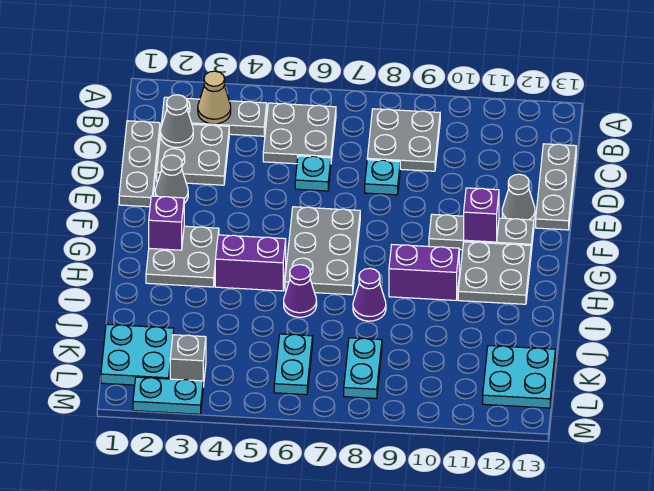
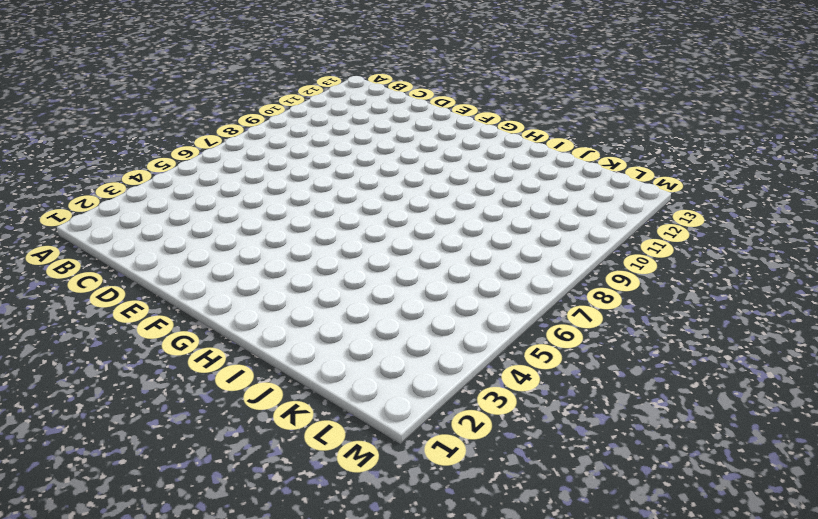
none -> grey 1x3 plate [162,97,267,136]
none -> grey 2x2 plate [263,103,336,164]
none -> grey 2x2 plate [367,109,440,171]

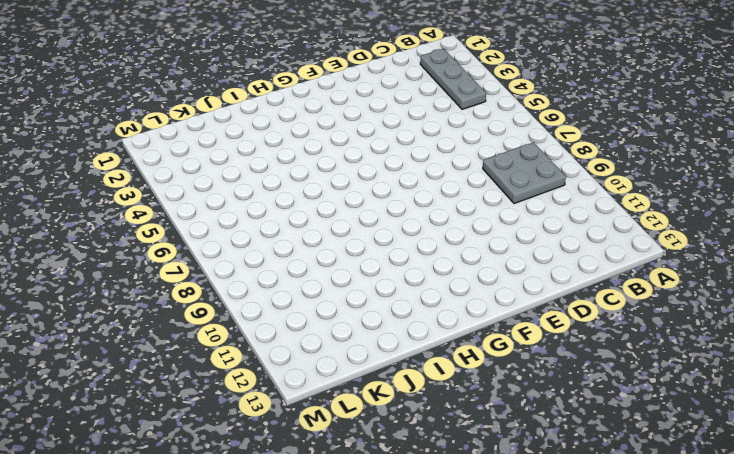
none -> grey 2x2 plate [263,103,336,164]
none -> grey 1x3 plate [119,121,160,207]
none -> grey 2x2 plate [157,124,229,185]

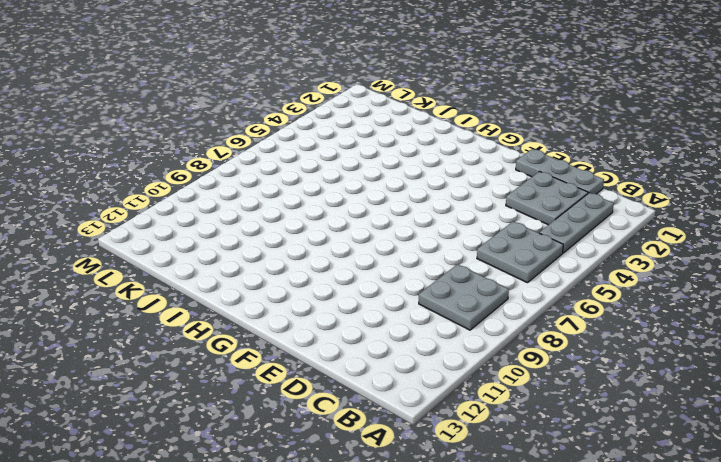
none -> grey 1x3 plate [536,144,576,230]
none -> cyan 1x1 plate [295,156,331,191]
none -> cyan 1x1 plate [365,160,400,195]

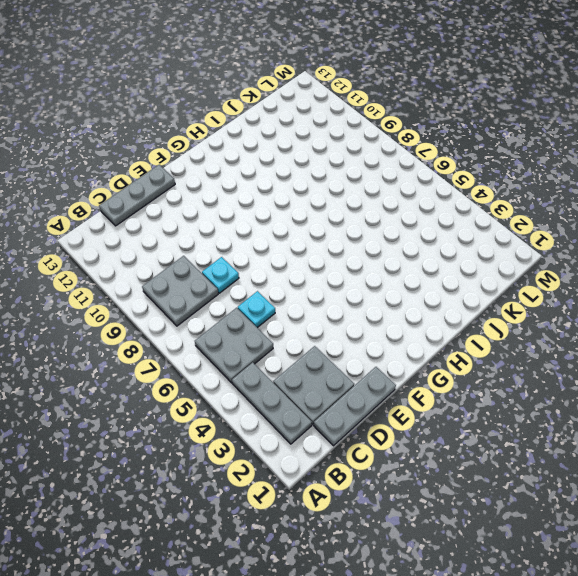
none -> grey 1x1 cone [155,155,188,203]
none -> grey 1x1 cone [502,174,535,220]
none -> grey 2x3 plate [285,207,360,295]

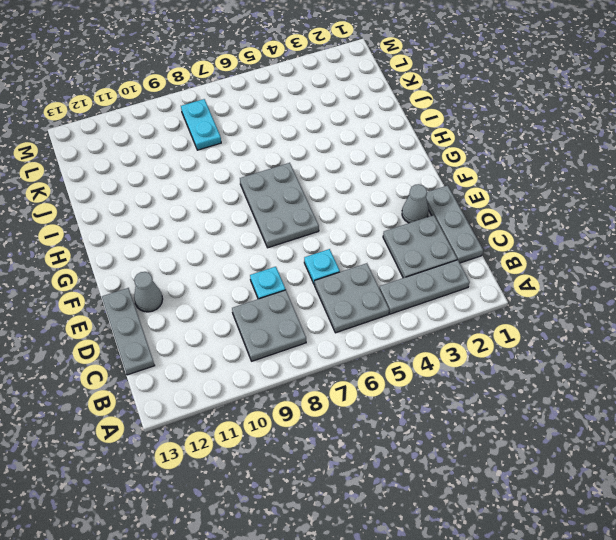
none -> grey 1x3 plate [429,214,534,252]
none -> grey 2x2 plate [146,226,219,287]
none -> grey 2x2 plate [458,242,531,304]

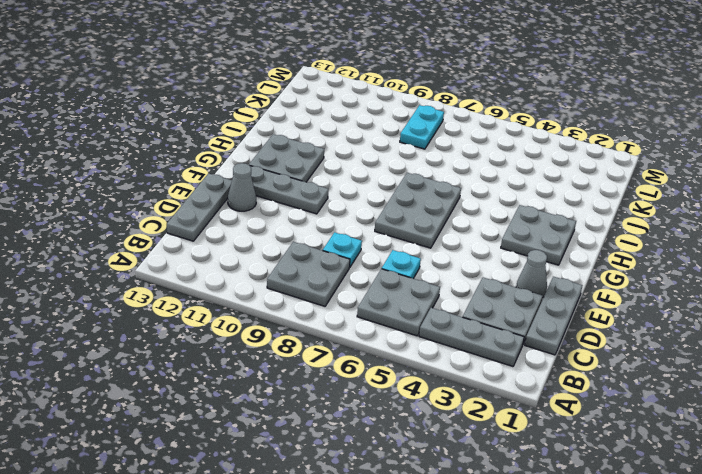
none -> purple 1x2 brick [215,235,286,291]
none -> purple 1x2 brick [389,245,459,300]
none -> purple 1x1 cone [284,265,317,317]

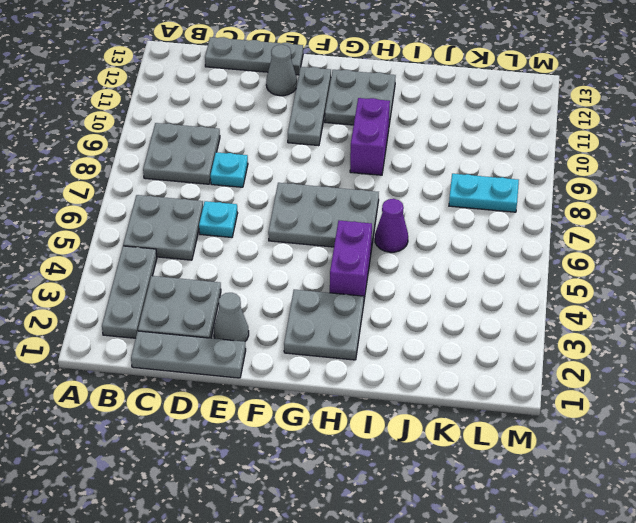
none -> purple 1x1 cone [353,268,386,321]
none -> cyan 2x2 plate [101,324,174,385]
none -> cyan 1x2 plate [274,334,313,395]

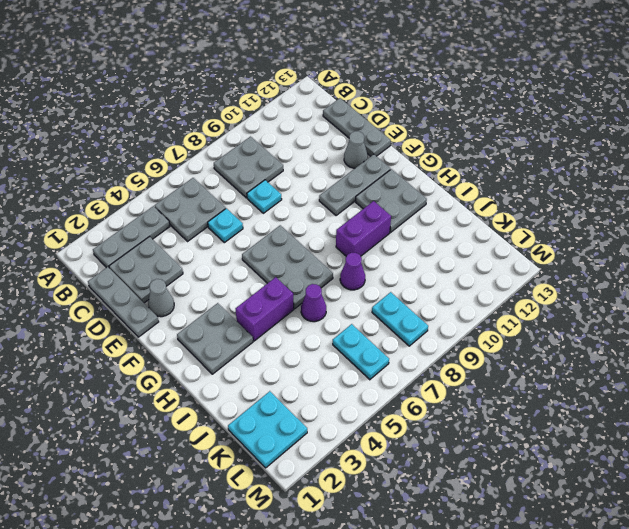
none -> cyan 2x2 plate [483,346,555,408]
none -> grey 1x1 brick [170,335,206,387]
none -> cyan 1x2 plate [133,377,203,414]

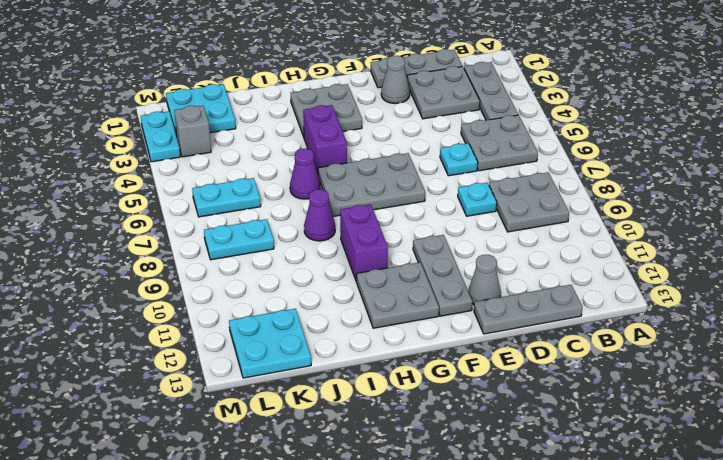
none -> tan 1x1 cone [198,71,231,124]
none -> grey 1x1 cone [160,95,193,148]
none -> purple 1x1 brick [464,188,499,242]

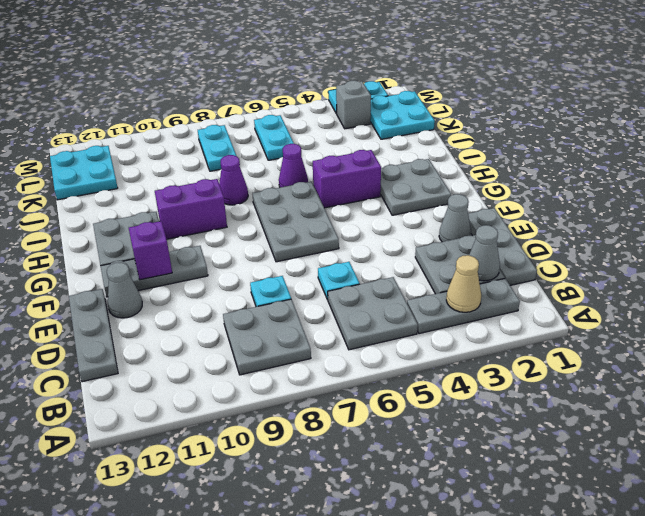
none -> purple 1x1 brick [149,196,184,250]

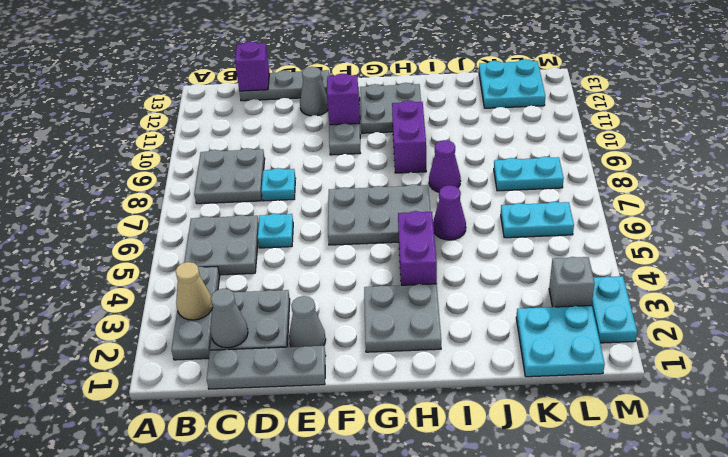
purple 1x1 brick [235,41,269,91] -> purple 1x1 brick moved to [149,196,184,250]

